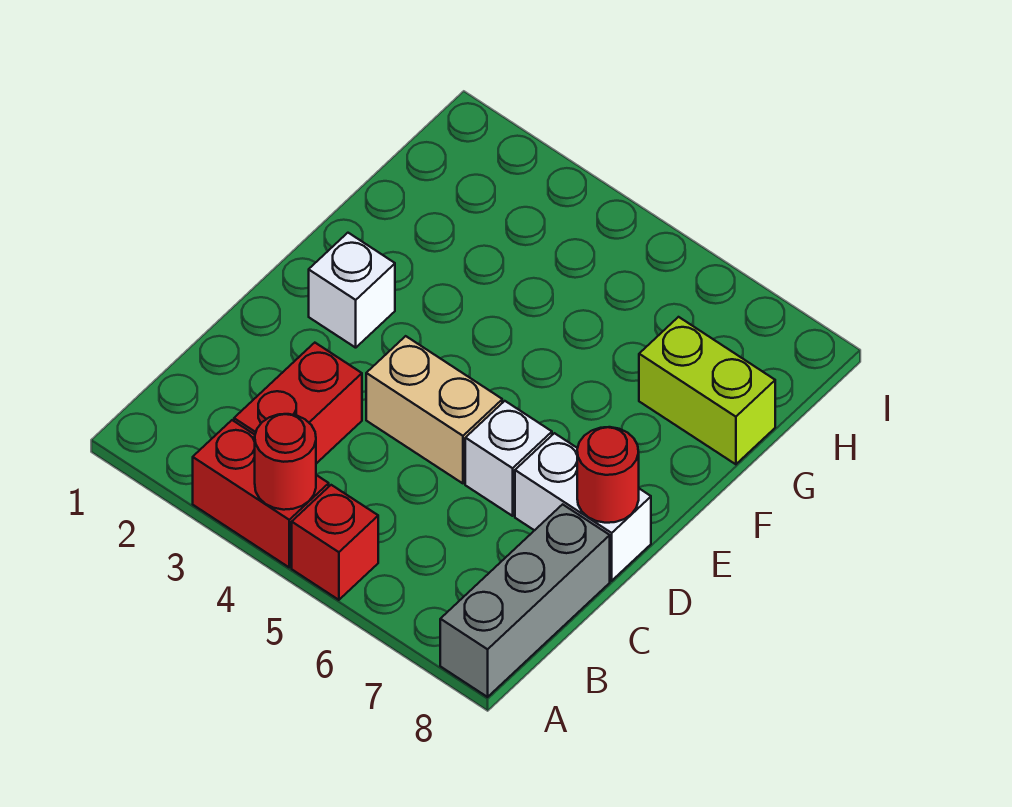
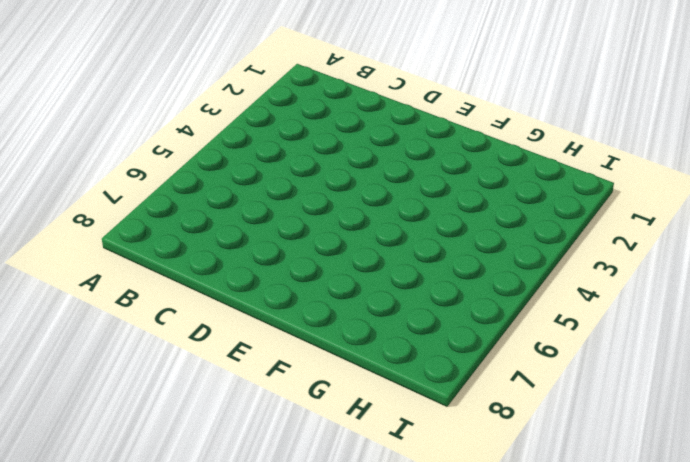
none -> red 1x2 brick [193,420,329,567]
none -> red 1x1 brick [292,485,378,600]

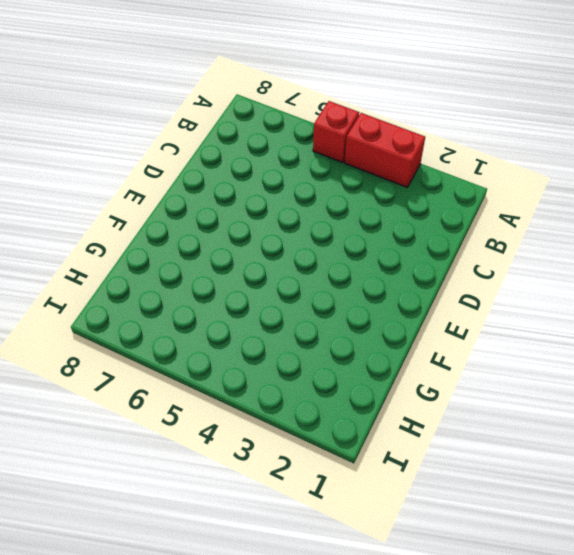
none -> grey 1x3 brick [440,504,610,697]
none -> red 1x2 brick [234,343,362,464]

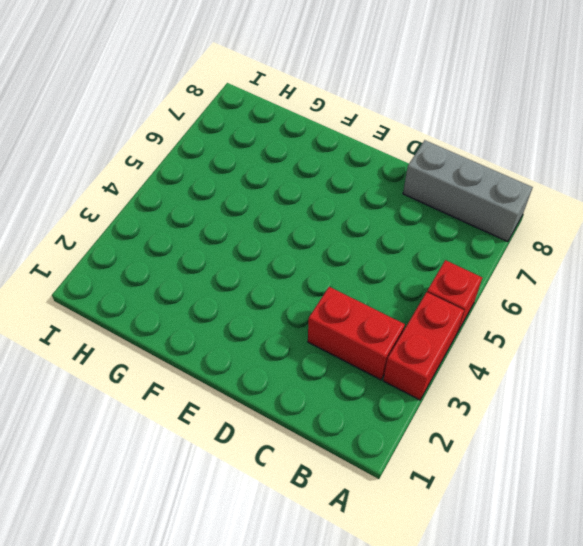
none -> tan 1x2 brick [366,336,502,483]
none -> white 1x1 brick [465,401,552,516]

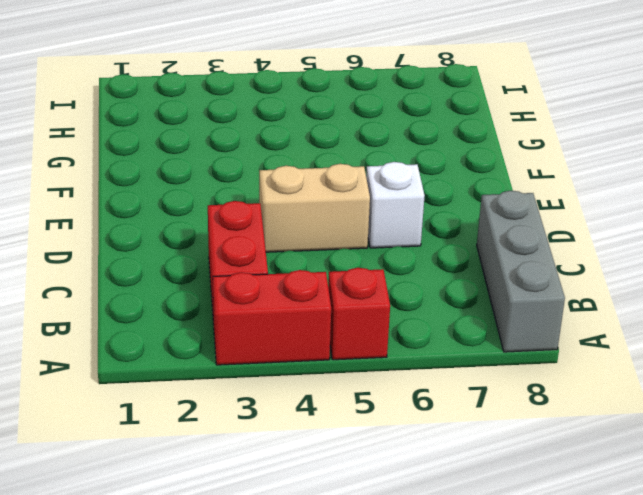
none -> white 1x2 brick [515,433,651,581]
none -> white 1x1 brick [309,233,395,348]

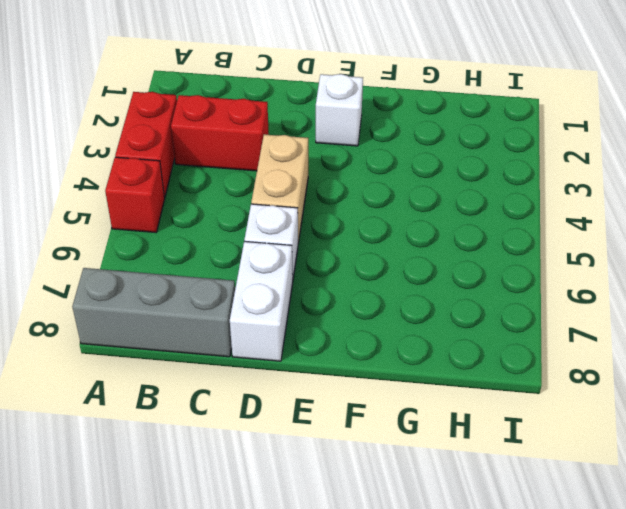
none -> lime 1x2 brick [639,317,775,464]
none -> red 1x1 round brick [255,414,316,510]

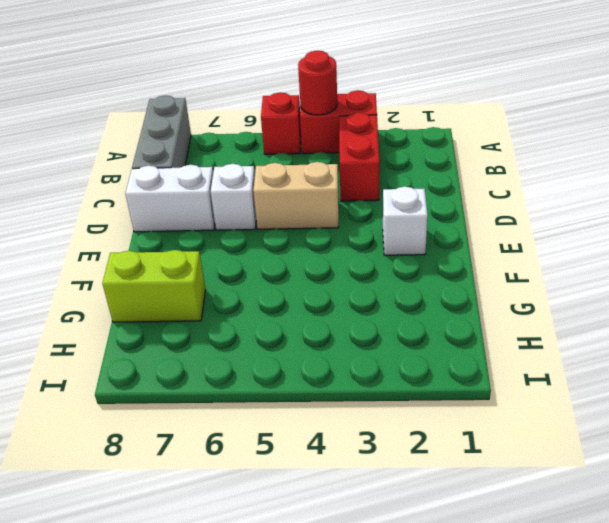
none -> red 1x1 round brick [577,427,639,523]

